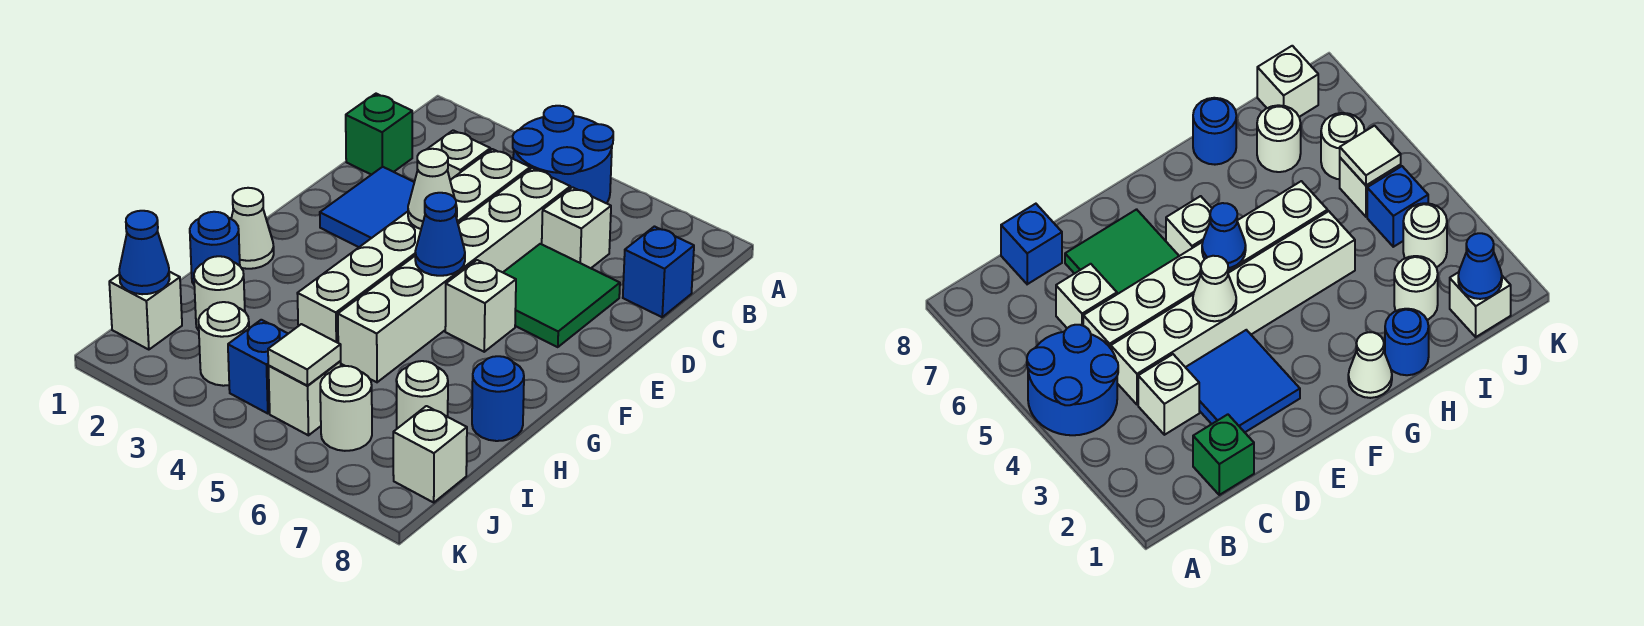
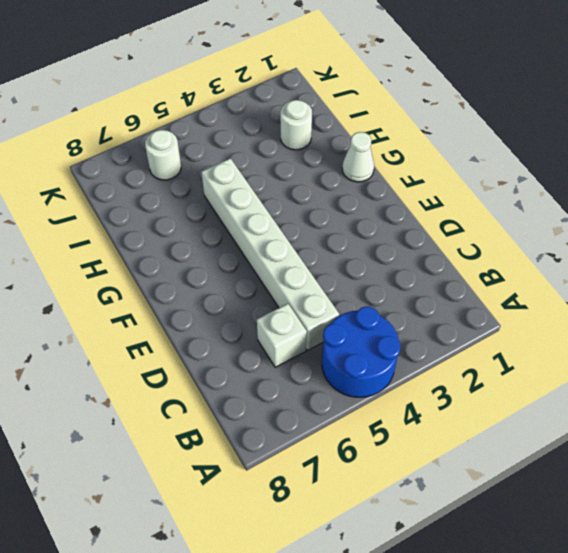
none -> green 1x1 brick [346,94,412,175]
none -> white 1x1 brick [428,130,490,180]
none -> white 1x6 brick [297,149,530,343]

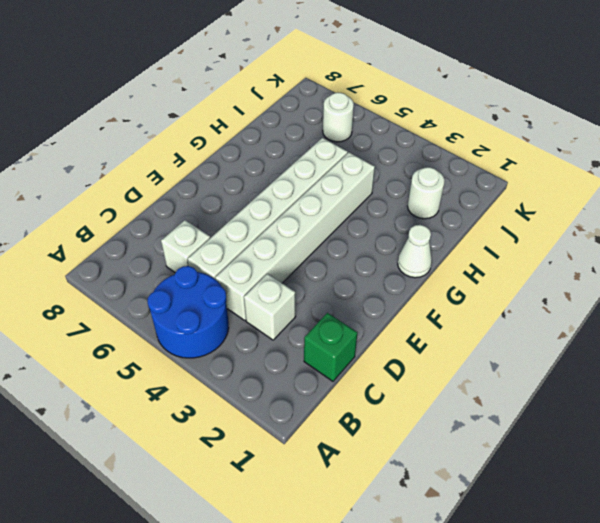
none -> blue 1x1 brick [623,227,694,317]
none -> blue 2x2 tile [320,167,414,247]
none -> green 2x2 tile [503,244,620,347]

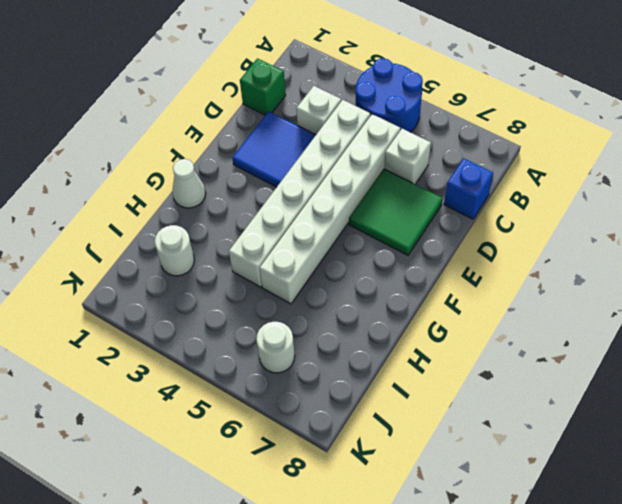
none -> white 1x1 brick [445,260,516,352]
none -> blue 1x1 round brick [190,212,240,284]
none -> blue 1x1 round brick [472,356,524,441]

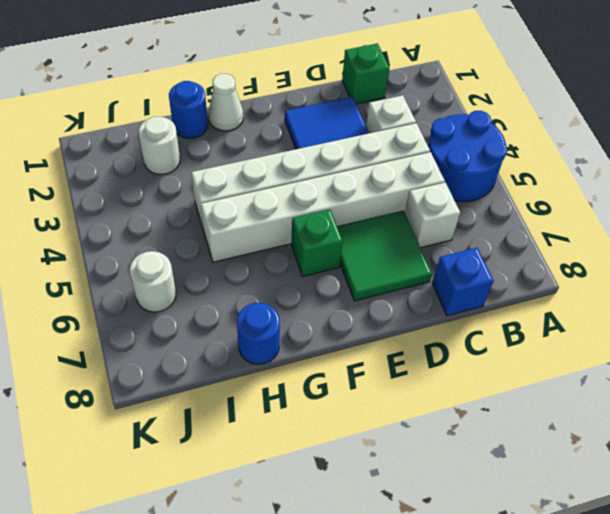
green 1x1 brick [291,209,343,276] -> white 1x1 brick [445,260,516,352]
none -> white 1x1 round brick [396,361,448,429]
none -> white 1x1 brick [109,272,182,350]
none -> white 1x1 round brick [198,302,249,386]

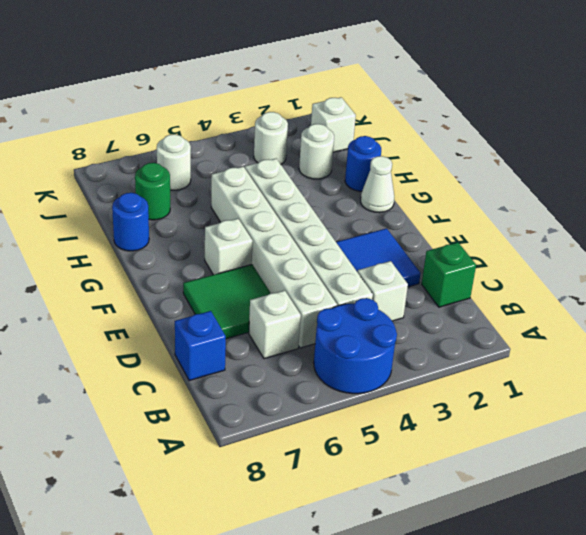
green 1x1 round brick [135,163,170,220] -> white 1x1 round brick [396,361,448,429]
none -> blue 1x1 brick [228,320,288,414]
none -> white 1x1 brick [268,361,341,435]
none -> white 1x1 brick [393,406,467,502]

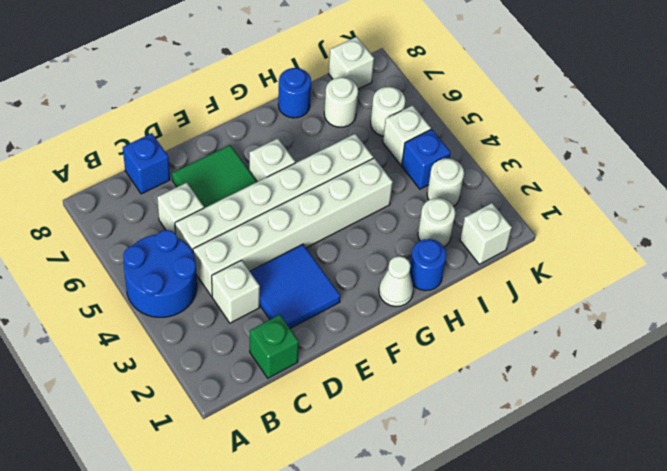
none -> white 1x1 cone [408,149,457,229]
none -> blue 1x1 cone [415,193,465,276]
none -> blue 1x1 cone [119,211,170,294]

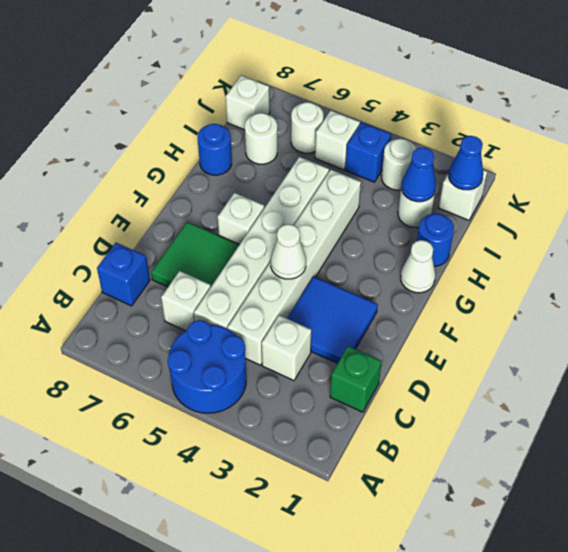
blue 1x1 cone [401,147,436,202] -> blue 1x1 cone moved to [415,193,465,276]
none -> white 1x1 tile [268,324,341,386]

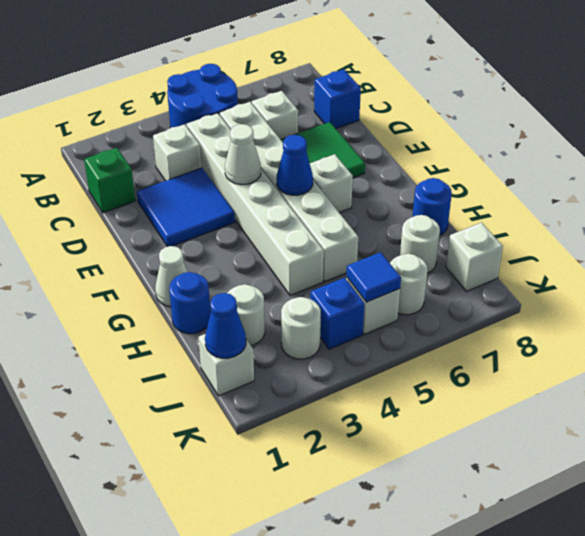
blue 1x1 tile [346,252,401,302] -> white 1x1 tile [268,324,341,386]

